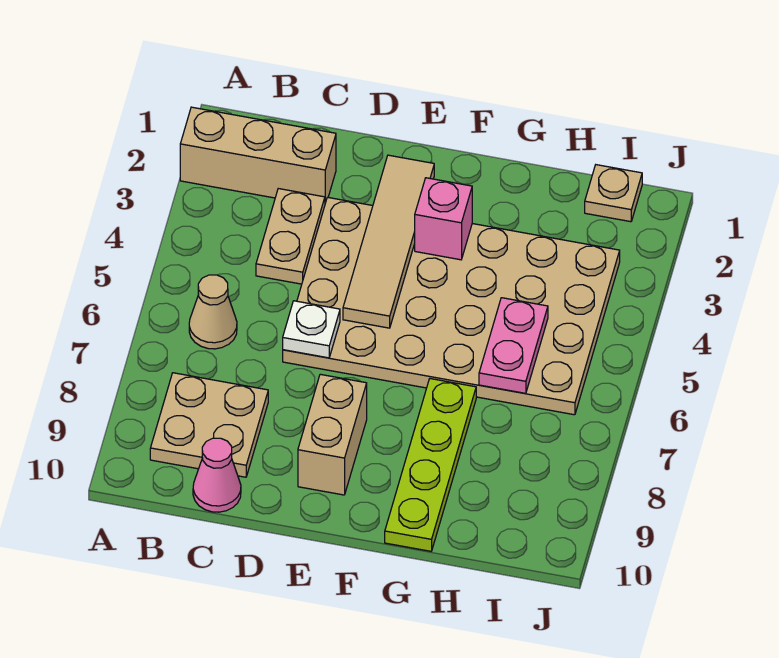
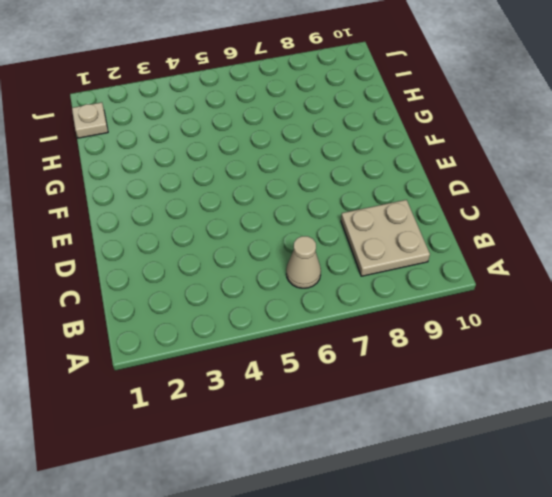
none -> tan 1x3 brick [180,107,336,203]
none -> tan 1x2 plate [256,189,325,284]
none -> pink 1x1 cone [193,438,241,512]

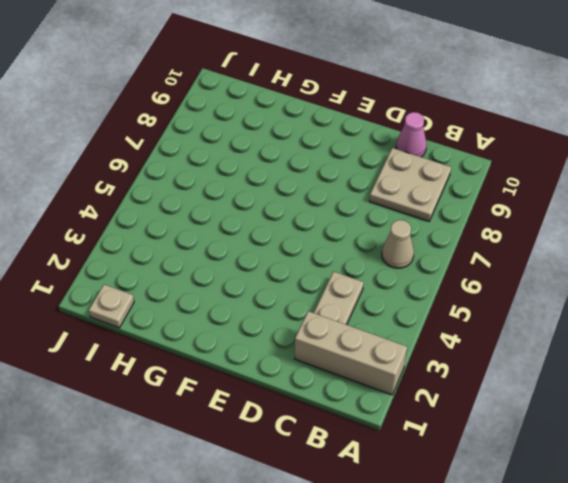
none -> tan 4x6 plate [283,197,620,415]
none -> tan 1x2 brick [298,374,367,495]
none -> lime 1x4 plate [385,379,476,551]

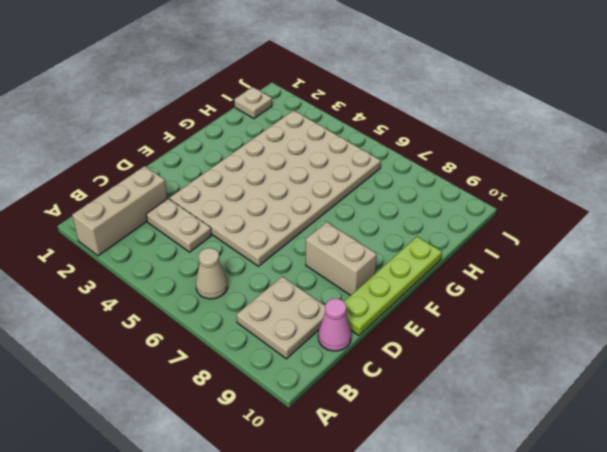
lime 1x4 plate [344,237,442,335] -> lime 1x4 plate turned to [385,379,476,551]
none -> white 1x1 plate [283,301,340,358]
none -> tan 1x4 tile [343,155,434,328]
none -> pink 1x1 brick [415,178,472,260]

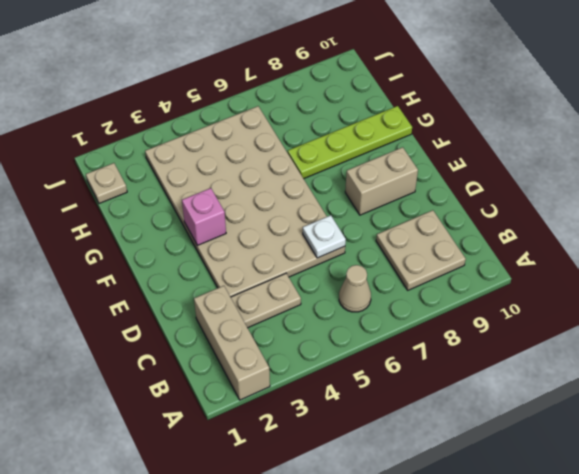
none -> pink 1x1 cone [193,438,241,512]
none -> tan 1x4 tile [343,155,434,328]
none -> pink 1x2 plate [479,298,548,393]

